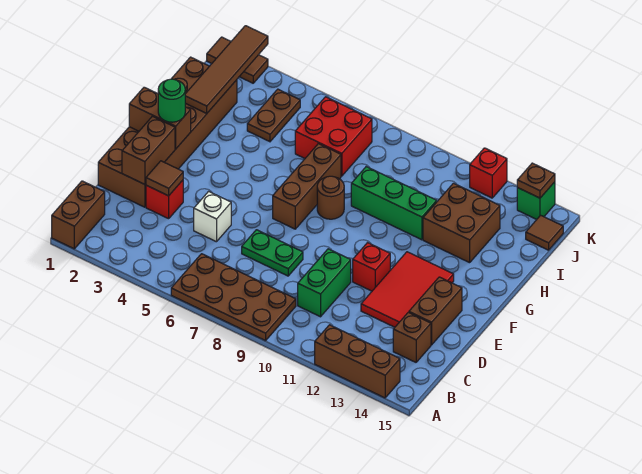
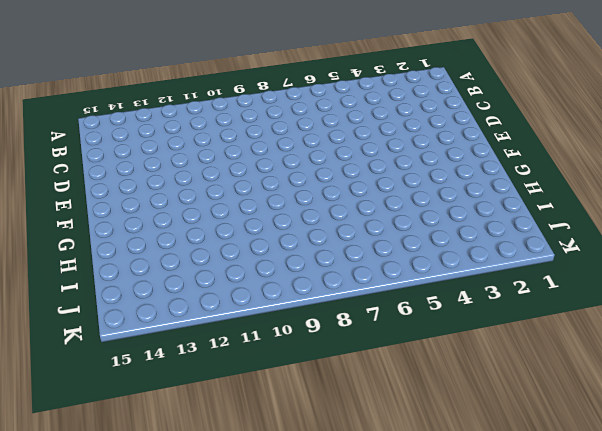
none -> brown 1x2 brick [52,181,105,249]
none -> brown 2x4 plate [171,254,296,341]
none -> brown 1x3 brick [315,325,400,398]

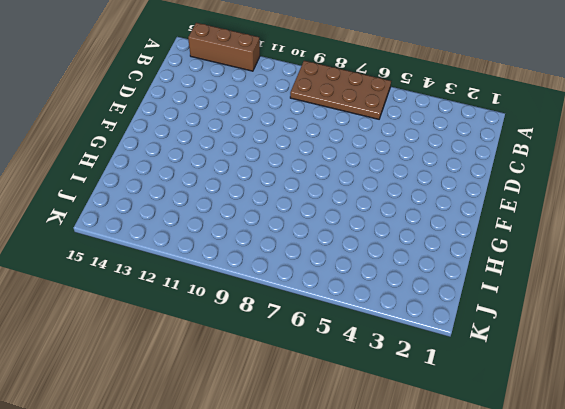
none -> brown 1x2 brick [52,181,105,249]
none -> green 1x2 brick [298,249,351,317]
none -> brown 1x1 brick [393,312,431,362]

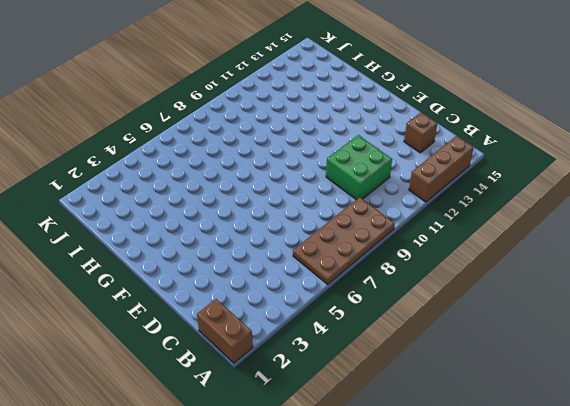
green 2x2 brick [326,135,392,200] -> green 1x2 brick [298,249,351,317]
none -> brown 2x6 brick [98,57,237,207]
none -> red 1x1 brick [146,180,183,219]
none -> white 1x1 brick [194,191,231,242]

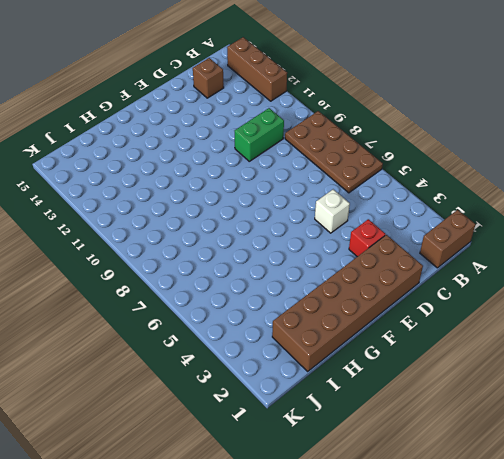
none -> green 1x2 plate [242,230,303,276]
none -> red 2x3 tile [361,252,454,327]
none -> brown 1x2 brick [409,277,462,345]

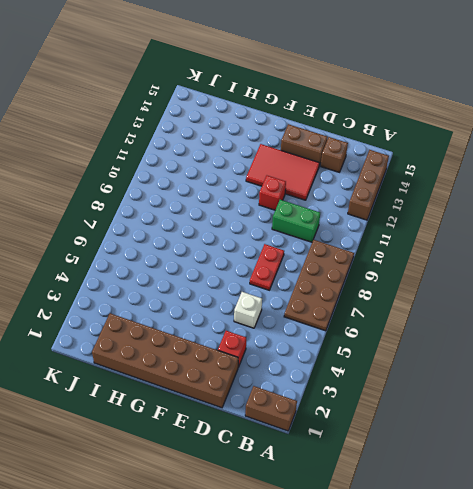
red 1x2 plate [250,244,284,290] -> green 1x2 plate [242,230,303,276]
none -> brown 1x3 brick [273,144,341,229]
none -> brown 1x1 round brick [317,176,344,219]
none -> green 1x3 brick [351,167,437,240]

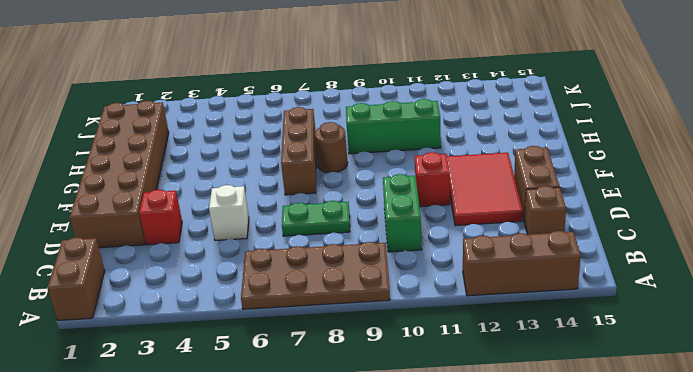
none -> brown 2x2 brick [423,183,500,263]
none -> brown 1x2 plate [247,89,300,142]
none -> red 2x2 brick [295,97,372,176]

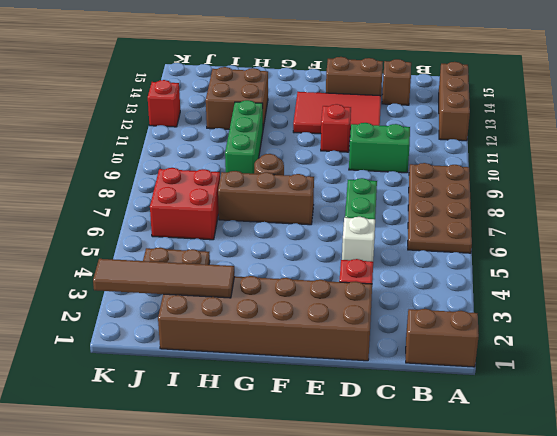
none -> brown 1x1 tile [526,215,563,250]
none -> brown 1x2 tile [207,37,268,83]
none -> green 1x1 brick [517,182,555,219]

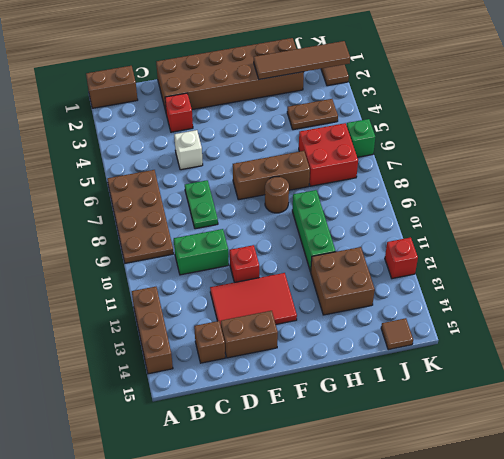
green 1x1 brick [347,119,375,157] -> green 1x1 brick moved to [517,182,555,219]
none -> brown 1x2 brick [122,116,175,184]
none -> brown 1x1 tile [146,161,183,196]
none -> brown 1x2 brick [129,87,191,149]

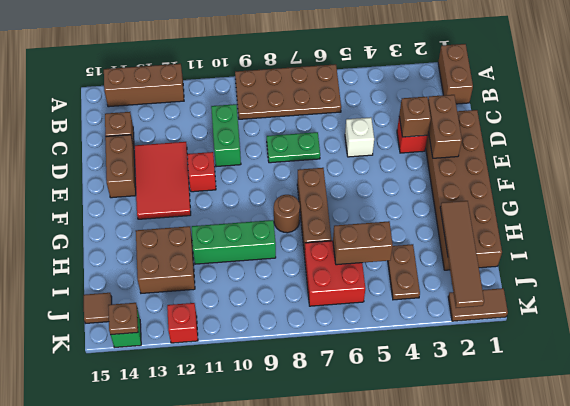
brown 1x1 brick [399,97,431,137] -> brown 1x1 tile [146,161,183,196]
brown 1x2 brick [333,221,393,265] -> brown 1x2 brick moved to [129,87,191,149]
none -> green 1x1 round brick [158,79,185,122]

